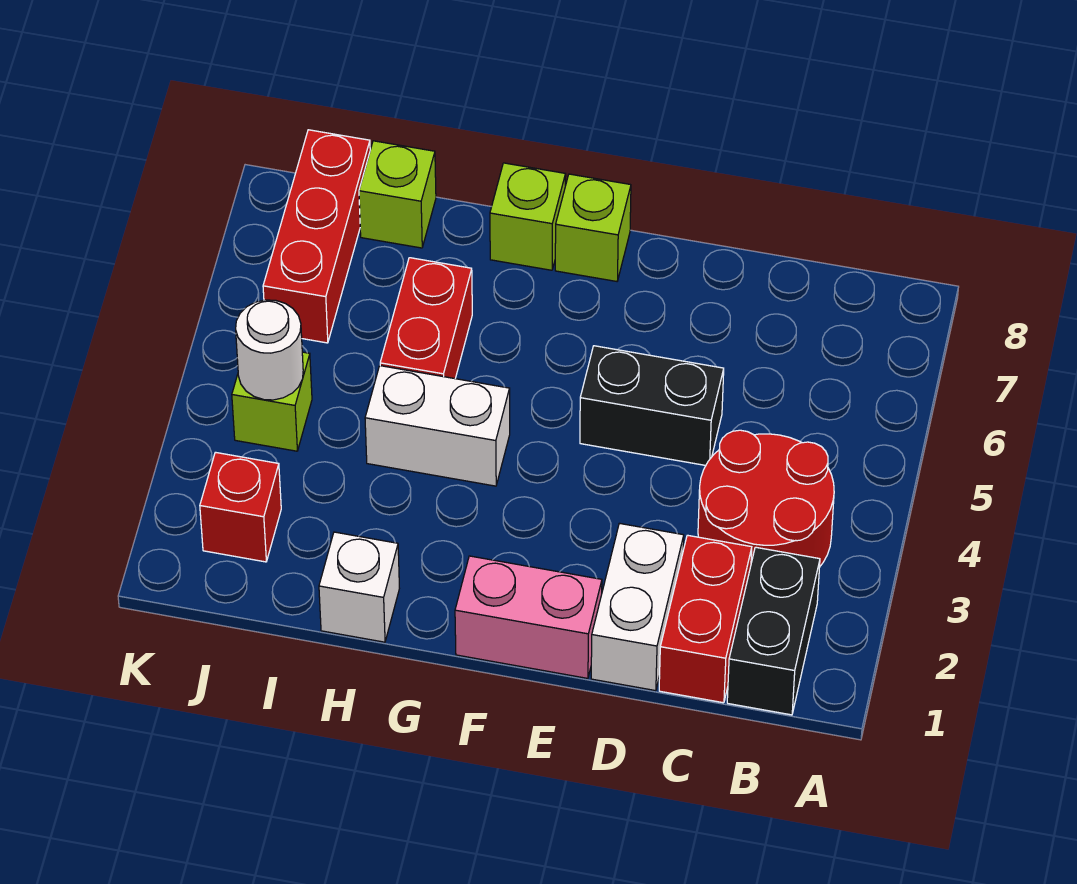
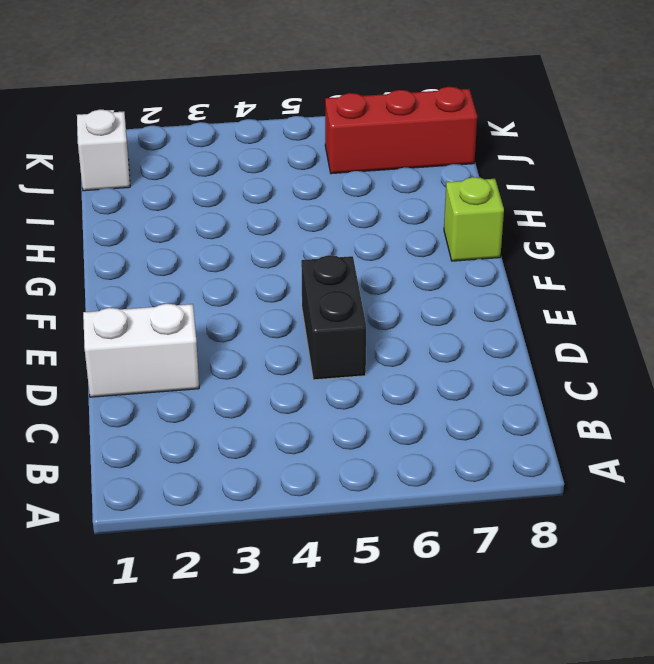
white 1x1 brick [77,110,130,191] -> white 1x1 brick moved to [319,532,399,642]
none -> black 1x2 brick [727,547,820,715]
none -> red 2x2 round brick [698,430,834,566]
none -> red 1x2 brick [659,535,752,703]

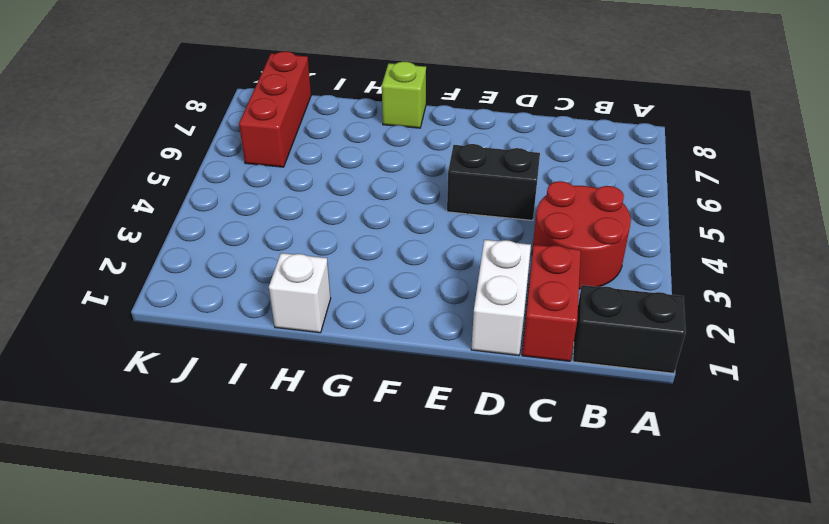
black 1x2 brick [573,285,686,373] -> black 1x2 brick turned to [727,547,820,715]
none -> pink 1x2 brick [455,556,602,678]
none -> lime 1x1 brick [555,174,631,281]
none -> white 1x2 brick [365,366,510,486]

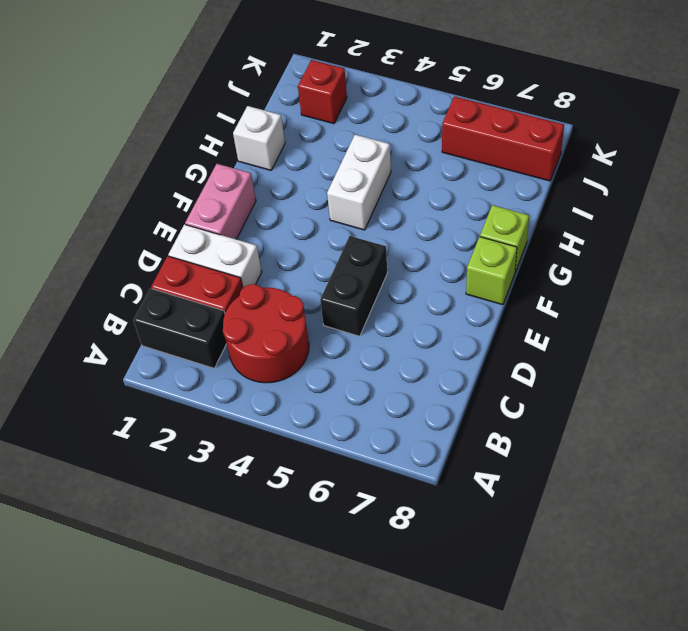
none -> red 1x2 brick [380,258,472,379]
none -> lime 1x1 brick [359,141,436,248]
none -> lime 1x1 brick [232,352,312,451]

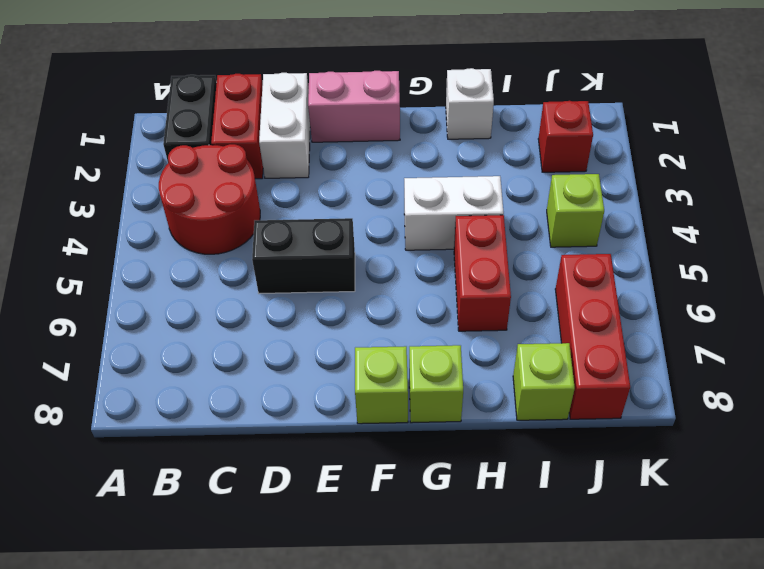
none -> white 1x1 round brick [236,300,303,400]

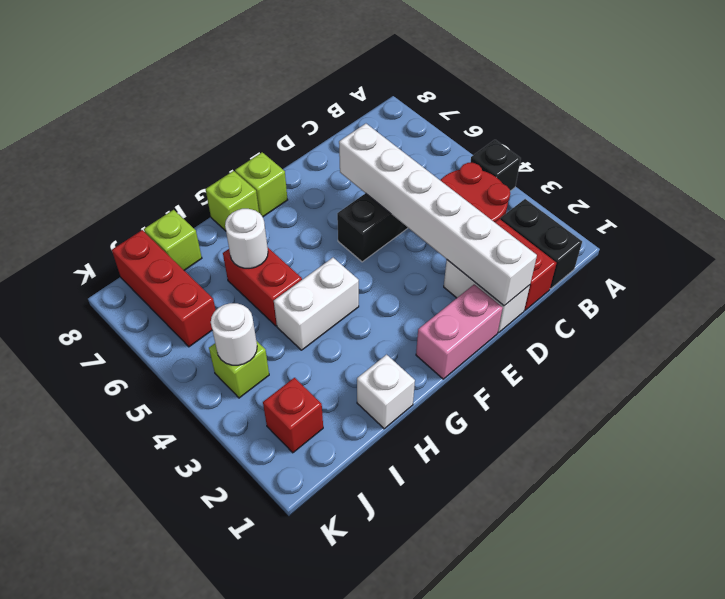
black 1x1 brick [470,140,521,191] -> none
white 1x6 brick [339,124,537,306] -> none
white 1x1 round brick [225,209,268,268] -> none

